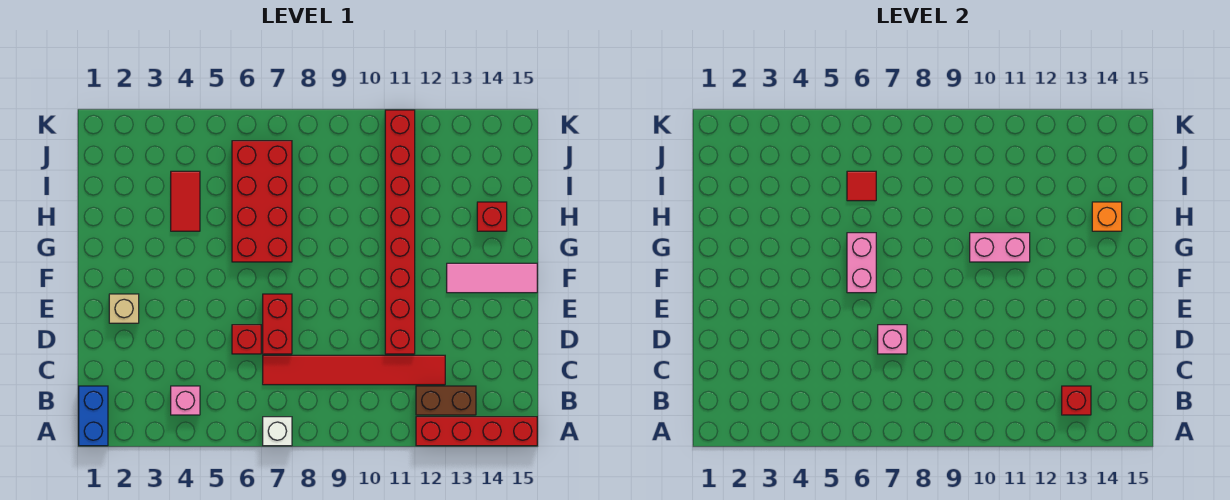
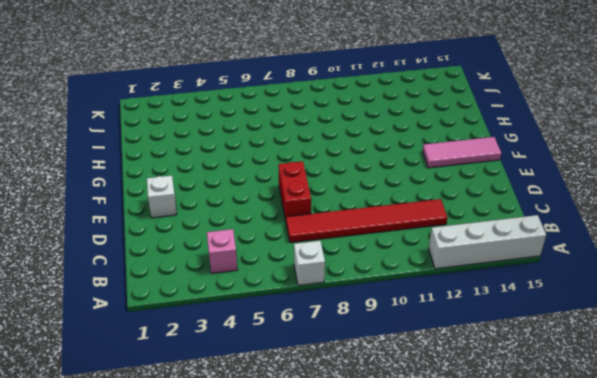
white 1x4 brick [429,215,546,269] -> red 1x4 brick [416,417,537,446]
white 1x1 brick [147,176,177,218] -> tan 1x1 brick [109,294,139,323]
none -> blue 1x2 brick [79,386,108,446]
none -> brown 1x2 brick [416,386,476,415]
none -> red 1x1 brick [232,325,261,354]

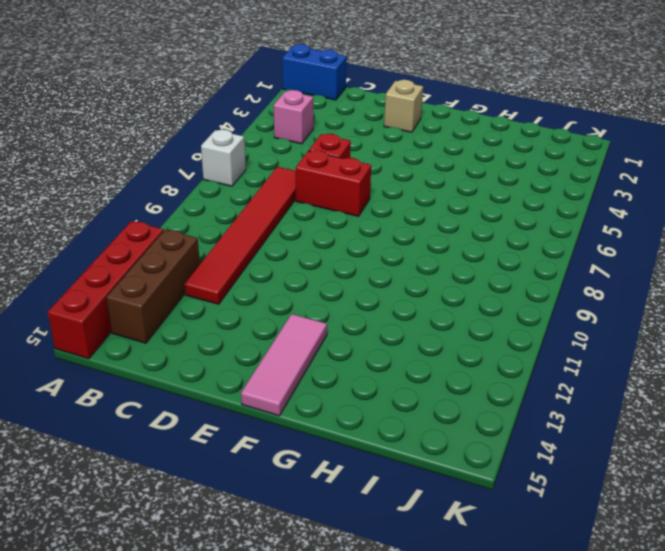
brown 1x3 brick [106,230,200,343] -> brown 1x2 brick [416,386,476,415]
none -> red 1x8 brick [385,110,415,354]
none -> red 2x4 brick [232,141,292,262]
none -> red 1x2 tile [171,171,200,231]

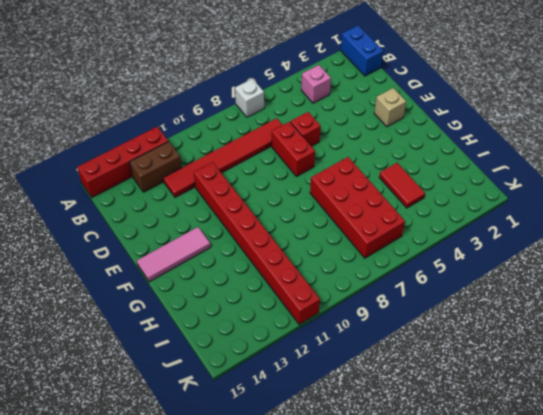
none -> red 1x1 brick [477,202,507,231]
none -> red 1x1 brick [1062,386,1091,415]
none -> pink 1x1 brick [878,325,907,354]

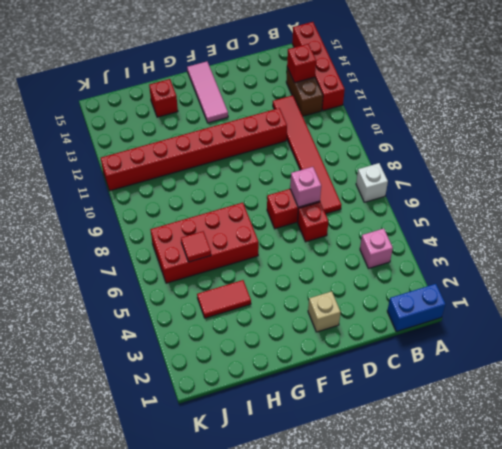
none -> pink 1x2 brick [847,233,876,293]
none -> pink 1x2 brick [970,233,1030,262]
none -> orange 1x1 brick [1092,202,1122,231]

